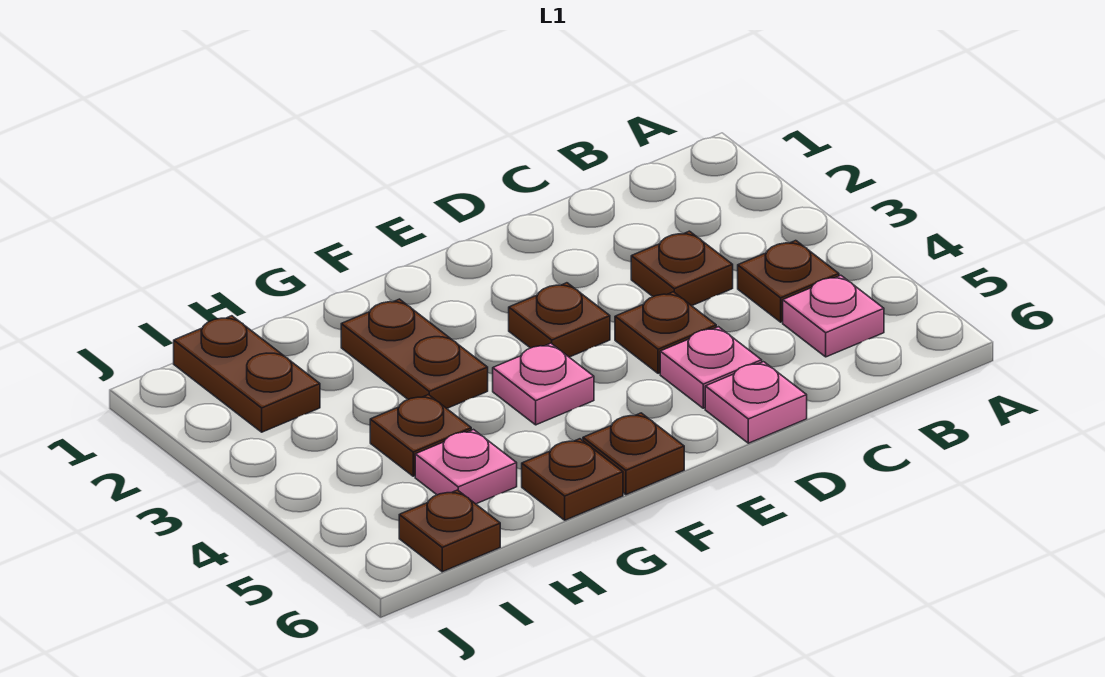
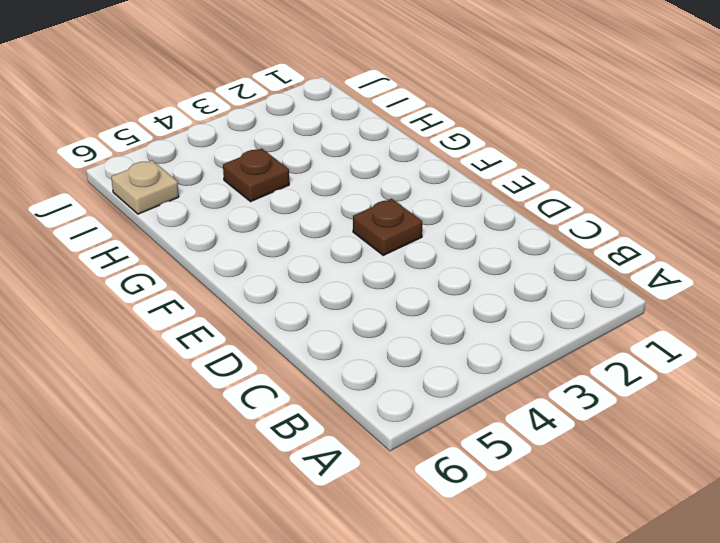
tan 1x1 plate [111,160,179,214] -> brown 1x1 plate [399,490,500,572]
none -> brown 1x1 plate [738,241,839,322]
none -> pink 1x1 plate [783,275,884,357]
none -> brown 1x1 plate [631,231,733,306]

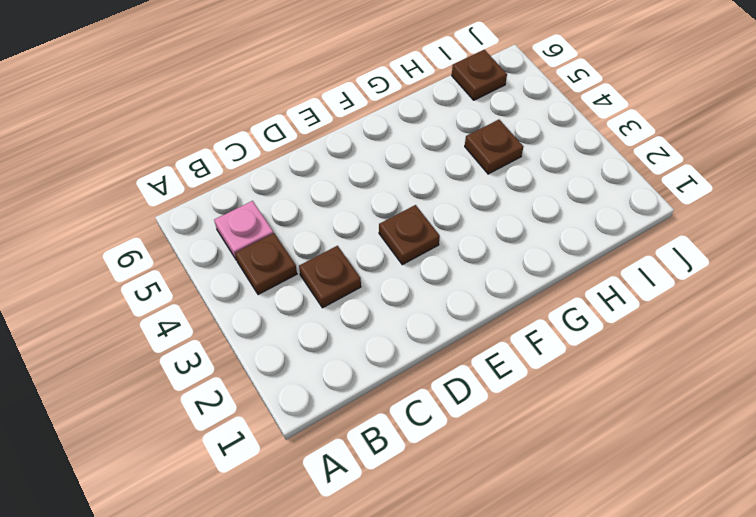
none -> brown 1x1 plate [615,292,716,374]
none -> pink 1x1 plate [660,327,762,408]
none -> pink 1x1 plate [705,362,807,443]

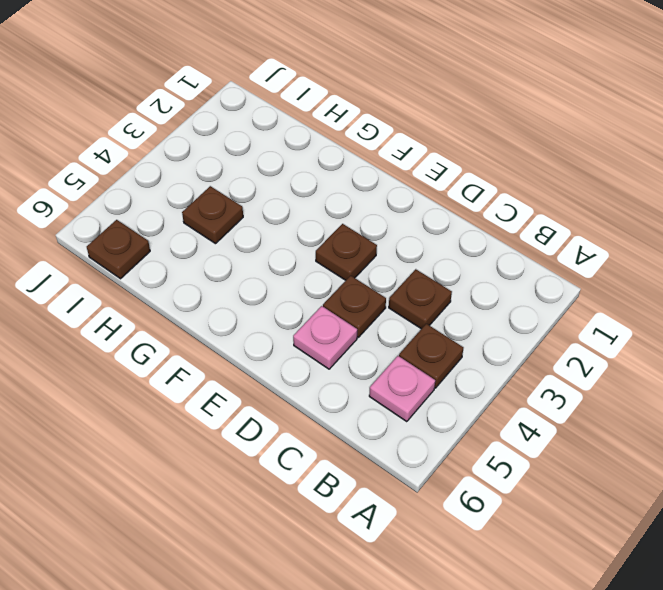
none -> pink 1x1 plate [705,362,807,443]
none -> pink 1x1 plate [493,343,594,425]
none -> brown 1x1 plate [583,413,684,495]

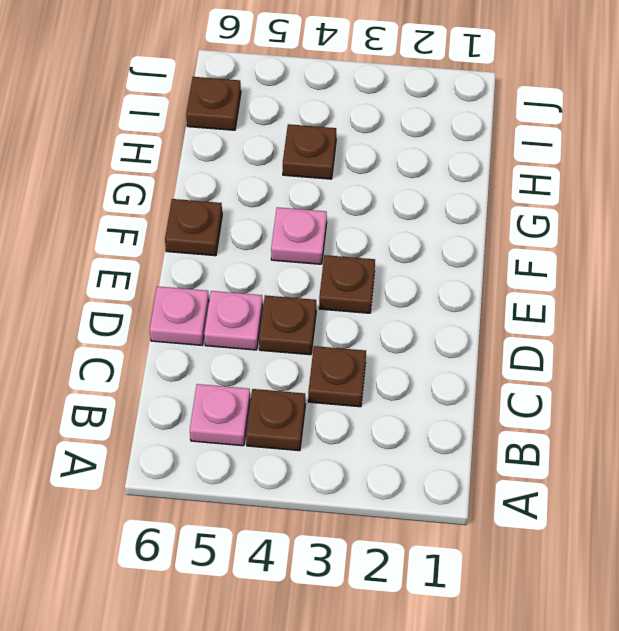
none -> brown 1x2 plate [341,299,488,408]
none -> brown 1x1 plate [522,439,623,520]
none -> pink 1x1 plate [415,430,517,504]

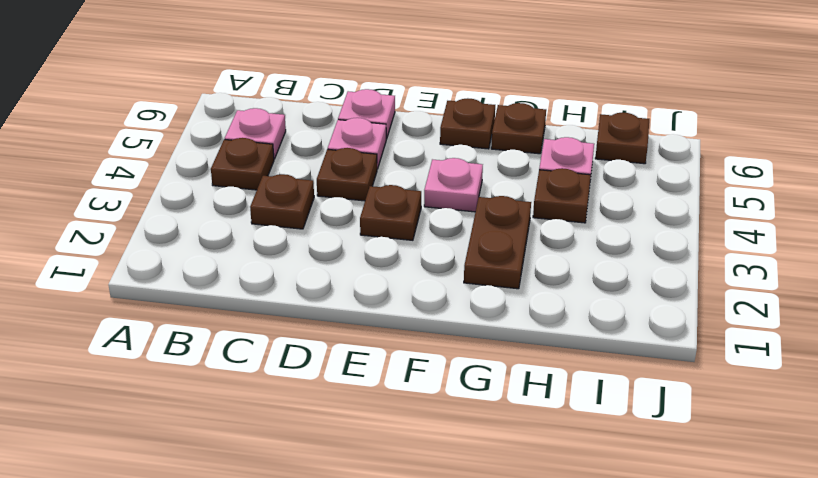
none -> brown 1x2 plate [174,316,320,432]

